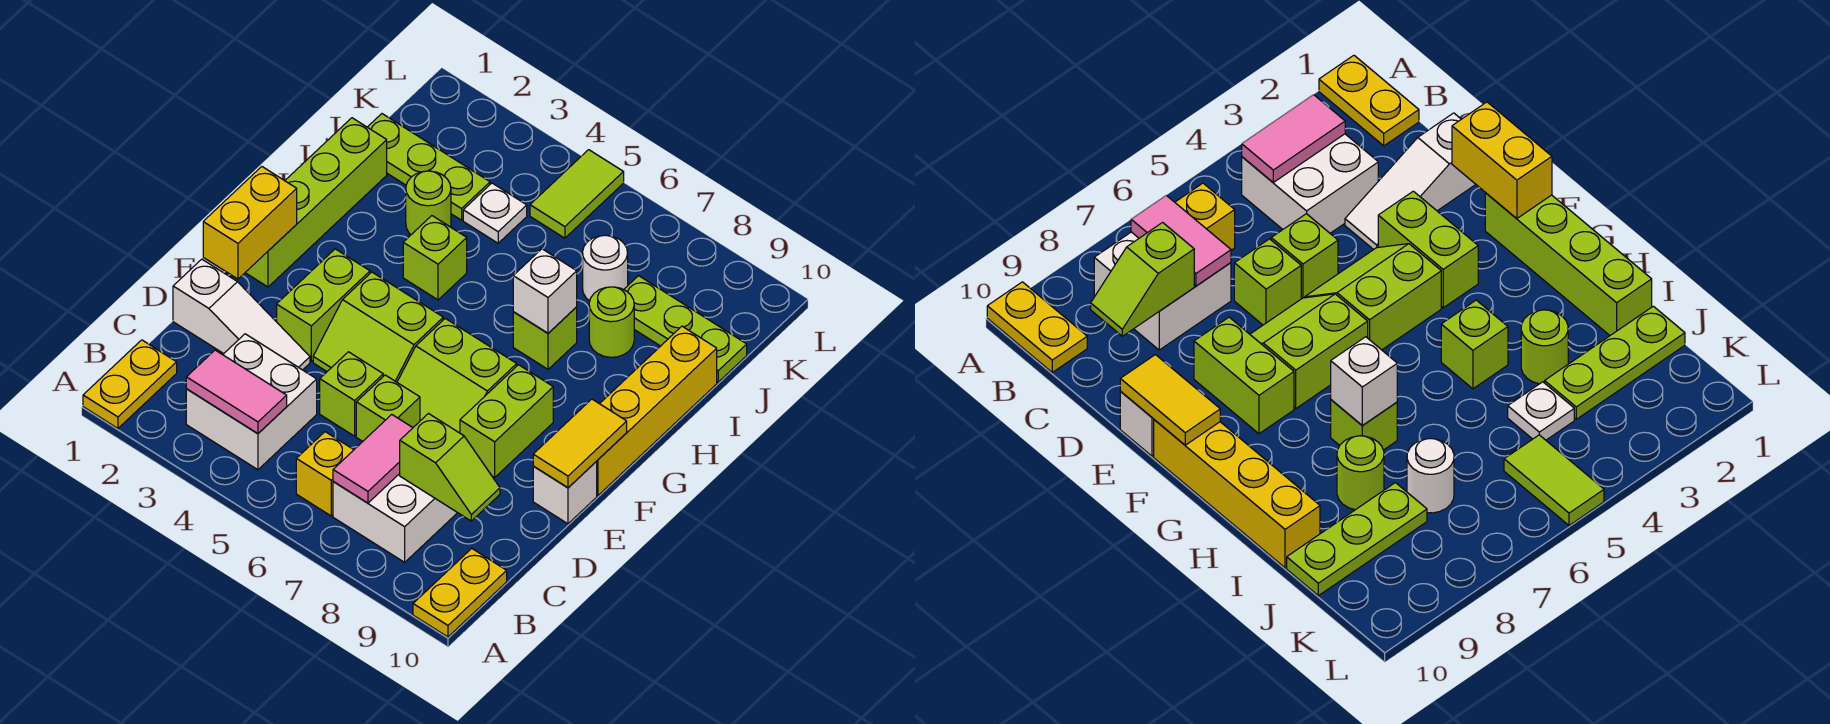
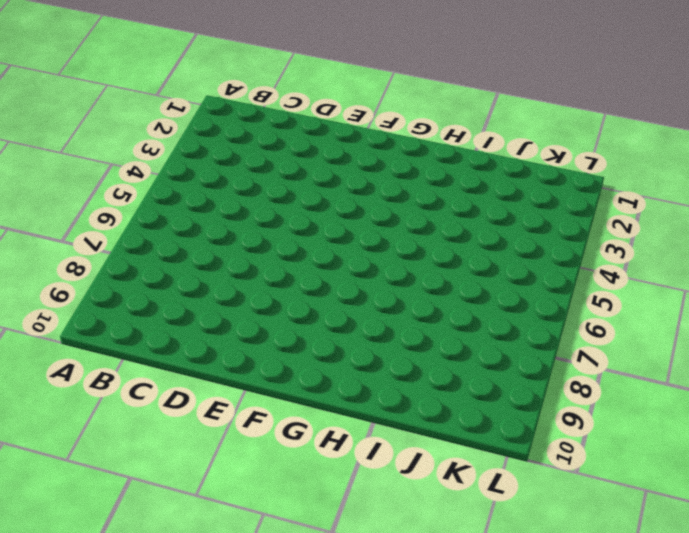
none -> yellow 1x2 plate [83,340,177,428]
none -> yellow 1x2 plate [413,548,507,637]
none -> white 2x2 brick [186,334,317,470]
none -> yellow 1x1 brick [296,432,354,516]

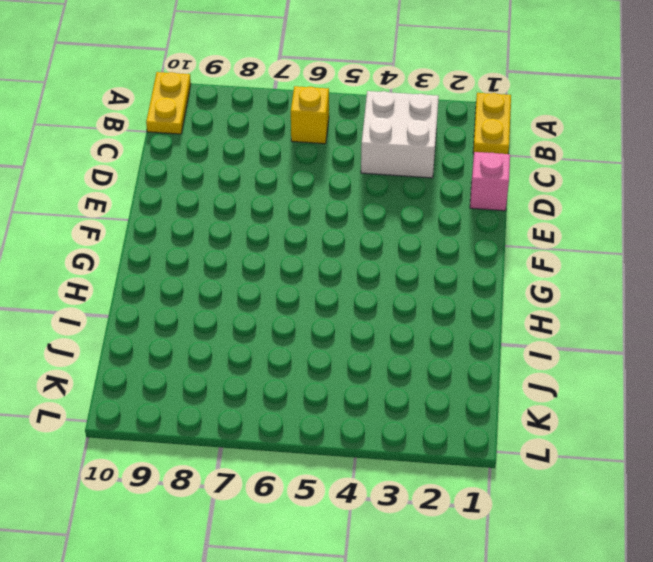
pink 1x1 brick [470,152,510,211] -> white 1x3 slope [173,259,310,370]
none -> white 2x2 brick [333,474,457,562]
none -> lime 1x1 brick [320,352,383,436]
none -> lime 1x1 brick [356,375,420,441]
none -> lime 1x2 brick [277,249,370,361]

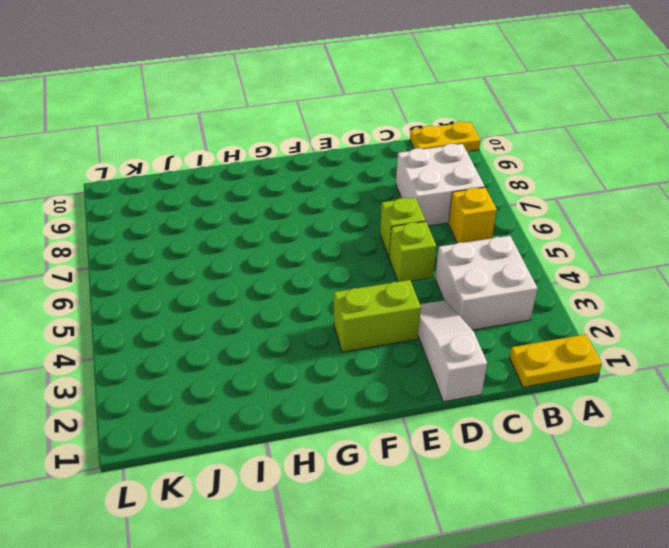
none -> lime 2x2 slope [313,272,443,382]
none -> lime 2x2 slope [397,319,517,433]
none -> lime 1x2 brick [460,365,553,477]
none -> white 1x1 brick [533,462,597,524]

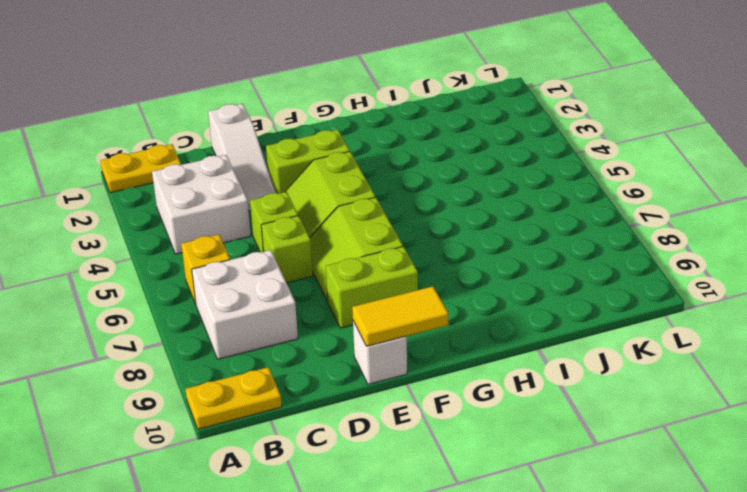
none -> lime 1x4 brick [245,118,387,287]
none -> yellow 1x4 brick [596,326,717,495]
none -> lime 1x1 brick [403,216,467,300]
none -> lime 1x1 brick [513,307,577,369]

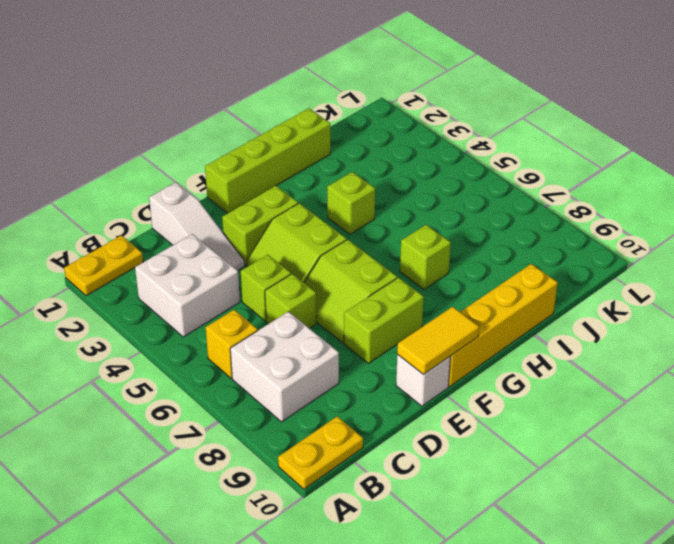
none -> lime 1x1 round brick [406,171,451,235]
none -> lime 1x1 round brick [589,287,634,357]
none -> lime 1x3 plate [368,114,490,220]
none -> white 1x1 plate [463,183,527,243]

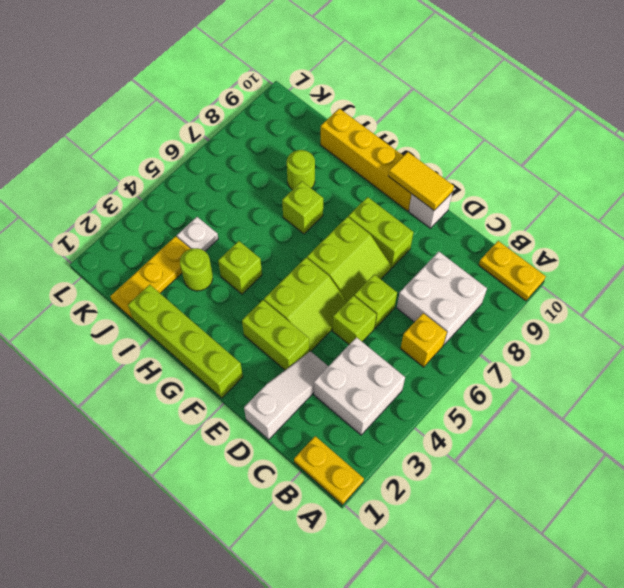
yellow 1x3 plate [110,236,190,319] -> lime 1x3 plate [368,114,490,220]
none -> white 1x1 round brick [583,235,628,301]
none -> lime 1x3 plate [624,276,747,382]
none -> lime 1x2 tile [530,150,624,238]
none -> pink 1x2 tile [186,350,287,434]

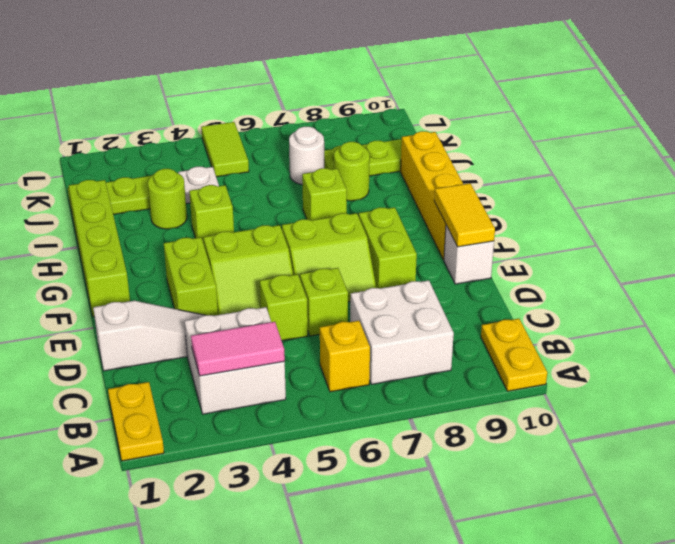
none -> pink 1x2 tile [333,415,413,503]
none -> lime 1x2 slope [400,414,500,521]
none -> yellow 1x2 brick [203,167,297,279]
none -> white 1x1 brick [513,249,577,333]

